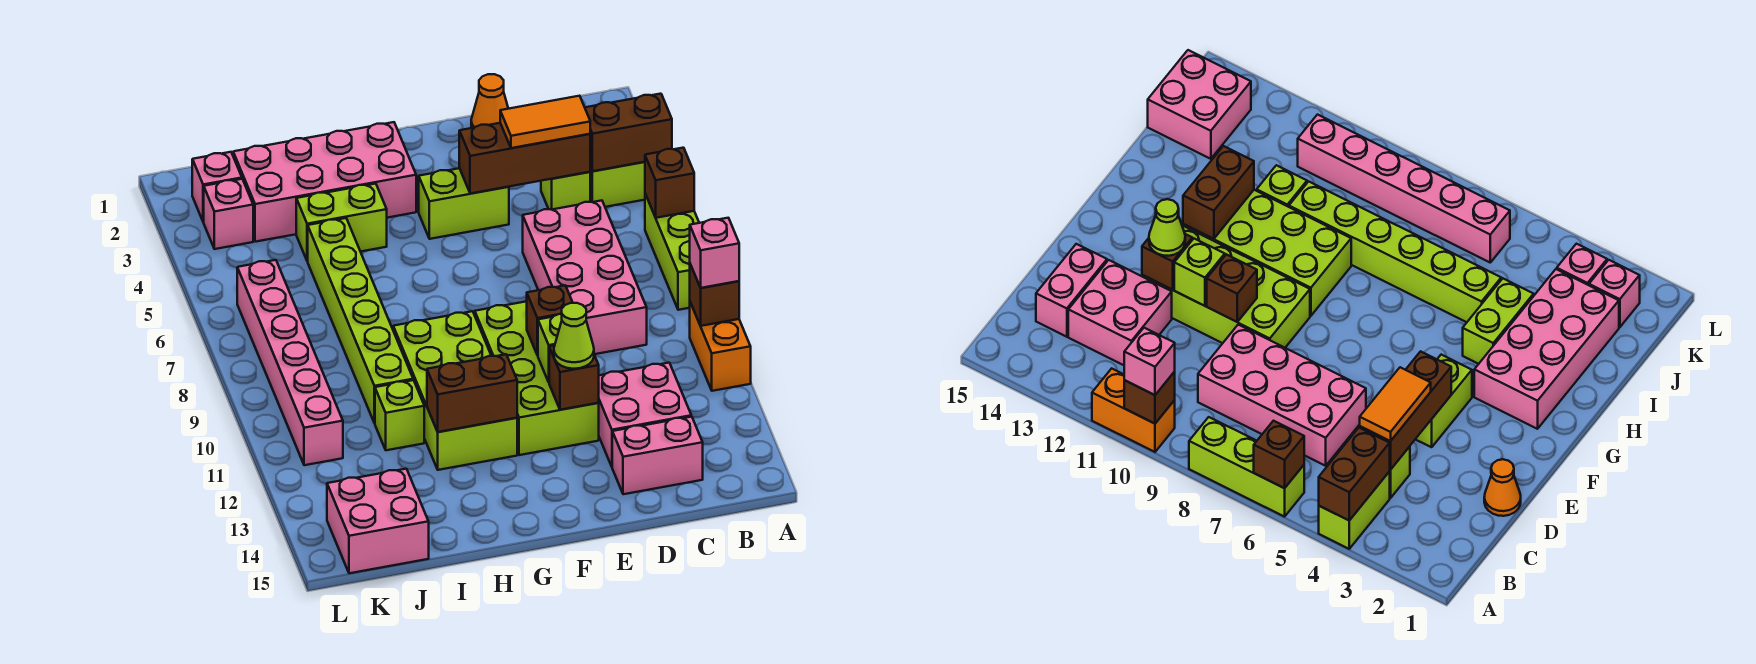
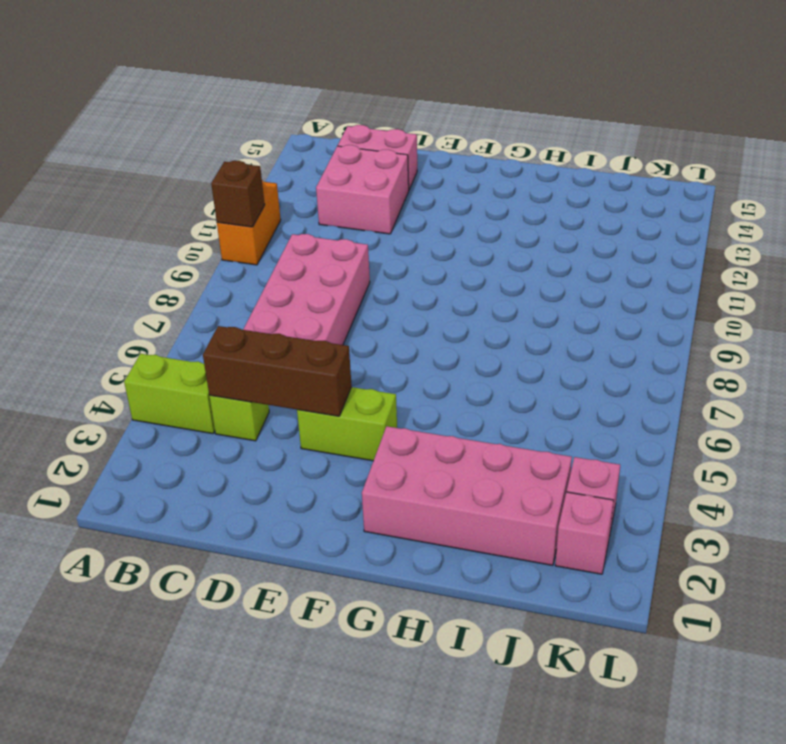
none -> lime 1x3 brick [645,194,699,310]
none -> orange 1x1 cone [471,74,508,128]
none -> lime 2x4 brick [475,301,599,455]
none -> lime 2x4 brick [393,311,517,470]

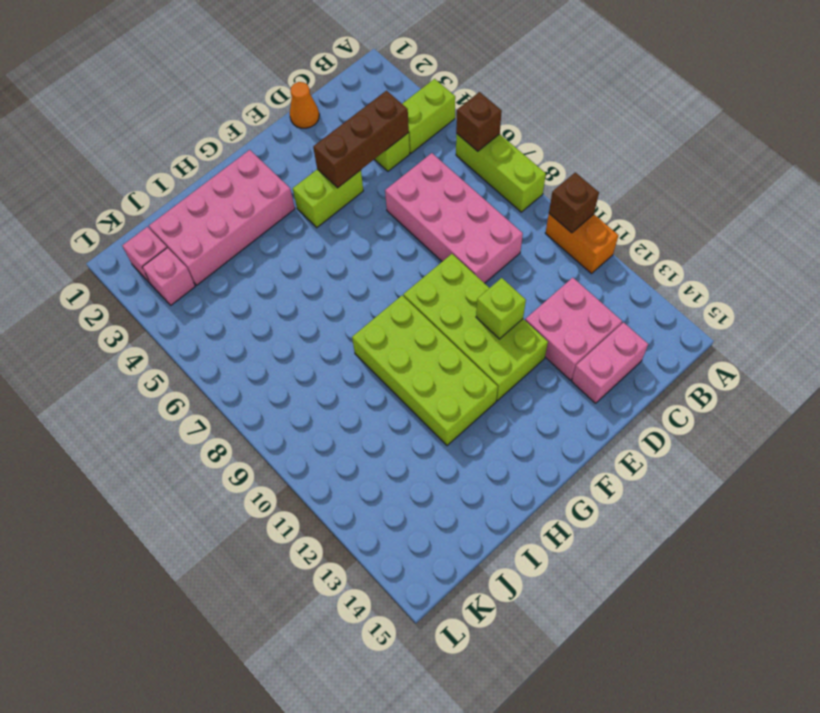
none -> lime 1x2 brick [296,184,387,261]
none -> lime 1x6 brick [308,218,413,423]
none -> lime 1x1 brick [375,380,424,450]
none -> pink 2x2 brick [327,469,429,573]

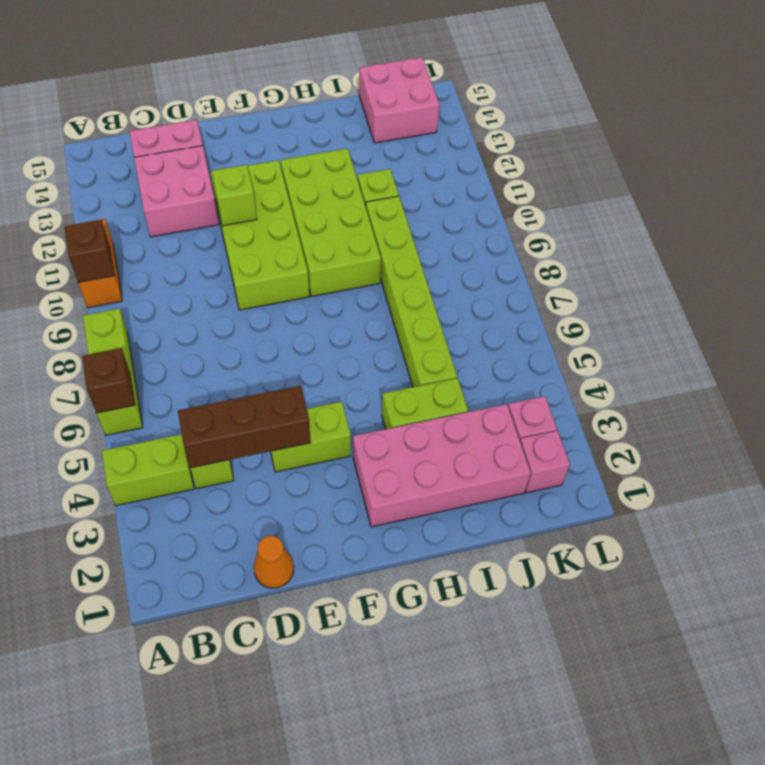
none -> pink 2x4 brick [523,201,647,354]
none -> pink 1x6 brick [237,260,343,465]
none -> brown 1x2 brick [585,94,672,171]
none -> brown 1x1 brick [527,286,573,355]

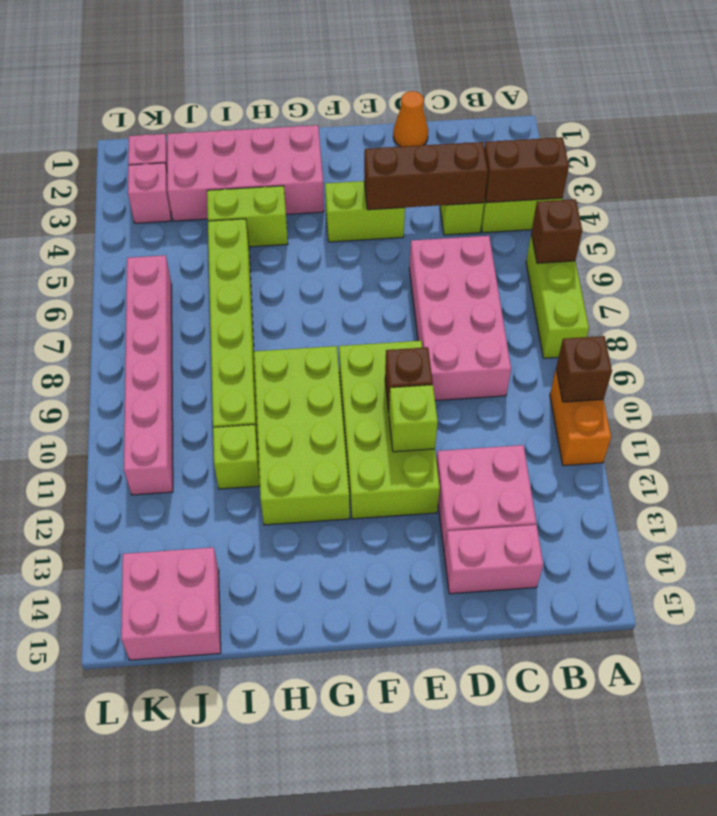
none -> brown 1x1 brick [549,346,599,410]
none -> brown 1x2 brick [427,354,517,432]
none -> pink 1x1 brick [690,218,739,288]
none -> orange 1x2 tile [500,96,590,148]

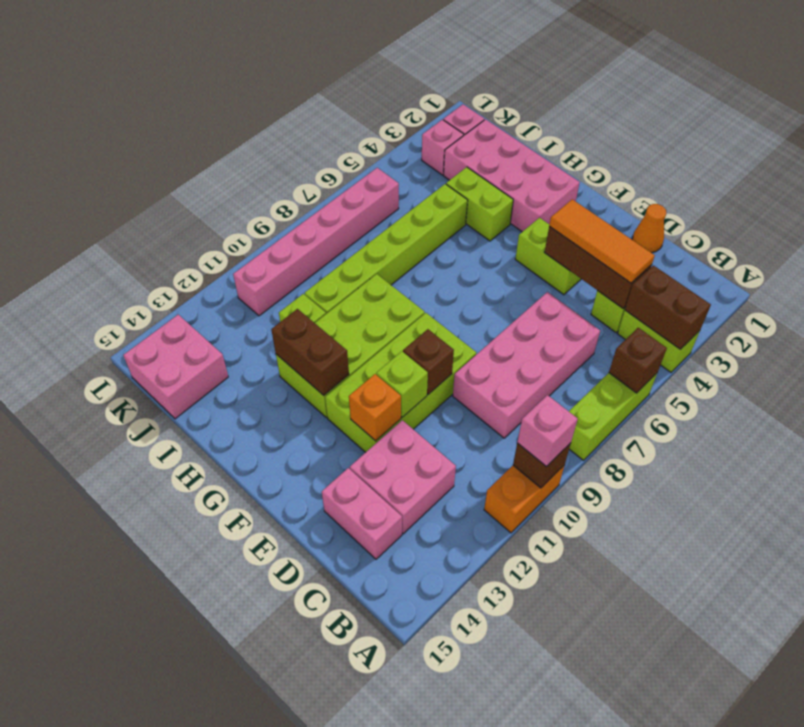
orange 1x3 tile [549,199,655,283] -> orange 1x2 tile [500,96,590,148]
orange 1x1 brick [349,374,401,441] -> brown 1x1 brick [549,346,599,410]
none -> lime 1x1 cone [554,303,594,369]

